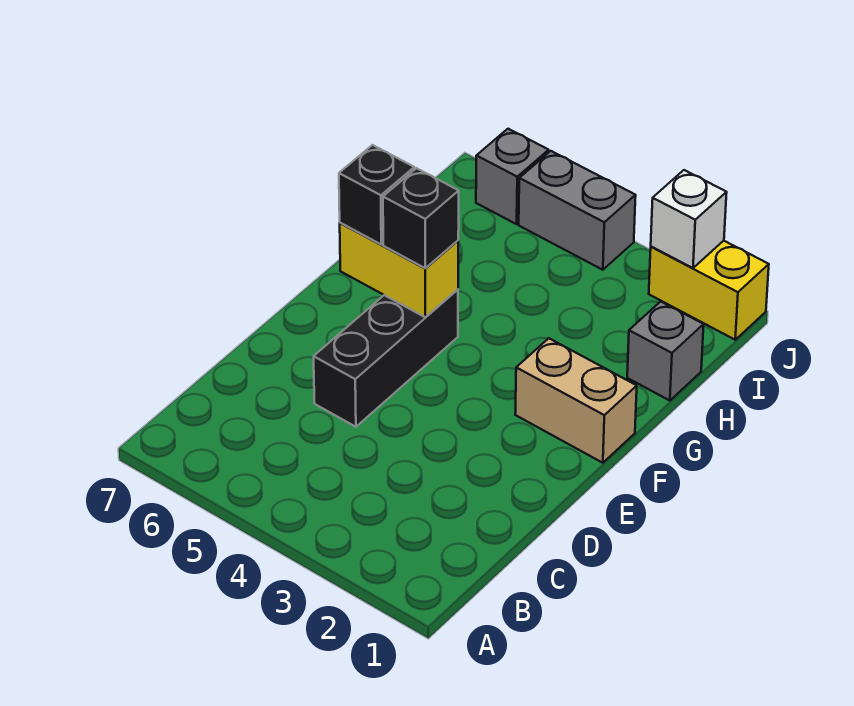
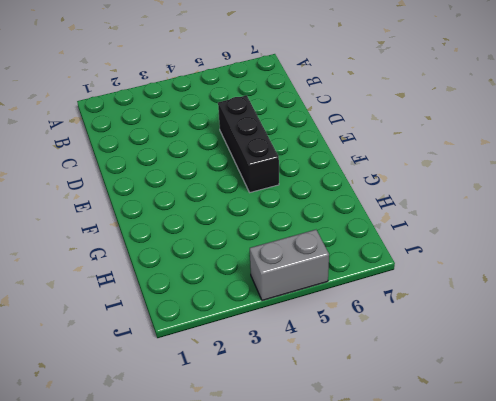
none -> tan 1x2 brick [515,338,637,463]
none -> grey 1x1 brick [627,302,704,401]

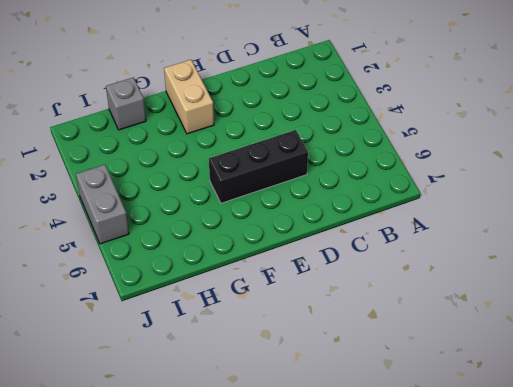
none -> yellow 1x2 brick [649,241,769,340]
none -> grey 1x1 brick [476,129,549,224]

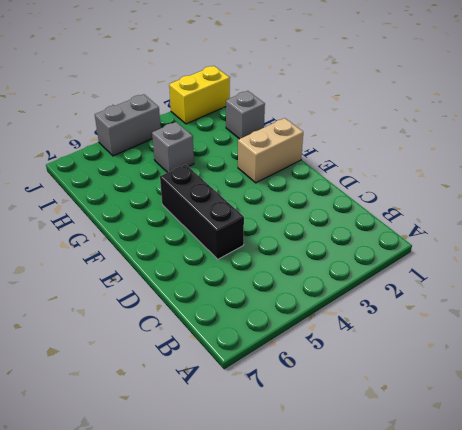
grey 1x1 brick [152,122,194,173] -> grey 1x1 brick moved to [476,129,549,224]
none -> yellow 1x2 brick [340,223,458,317]
none -> white 1x1 brick [651,170,727,268]

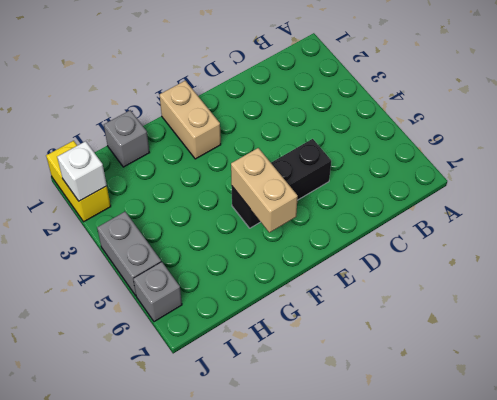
tan 1x2 brick [231,148,298,233] -> yellow 1x2 brick [340,223,458,317]
none -> black 1x1 brick [383,168,459,268]
none -> black 1x1 brick [339,145,414,244]

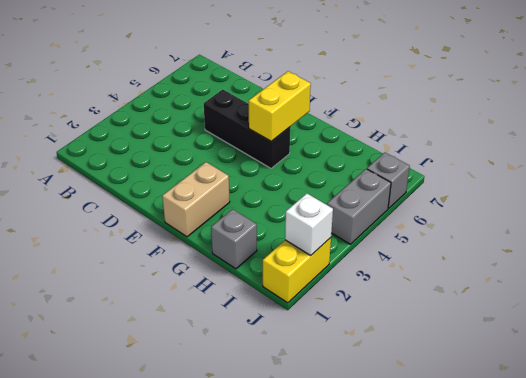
none -> black 1x1 brick [383,168,459,268]
none -> black 1x1 brick [339,145,414,244]

